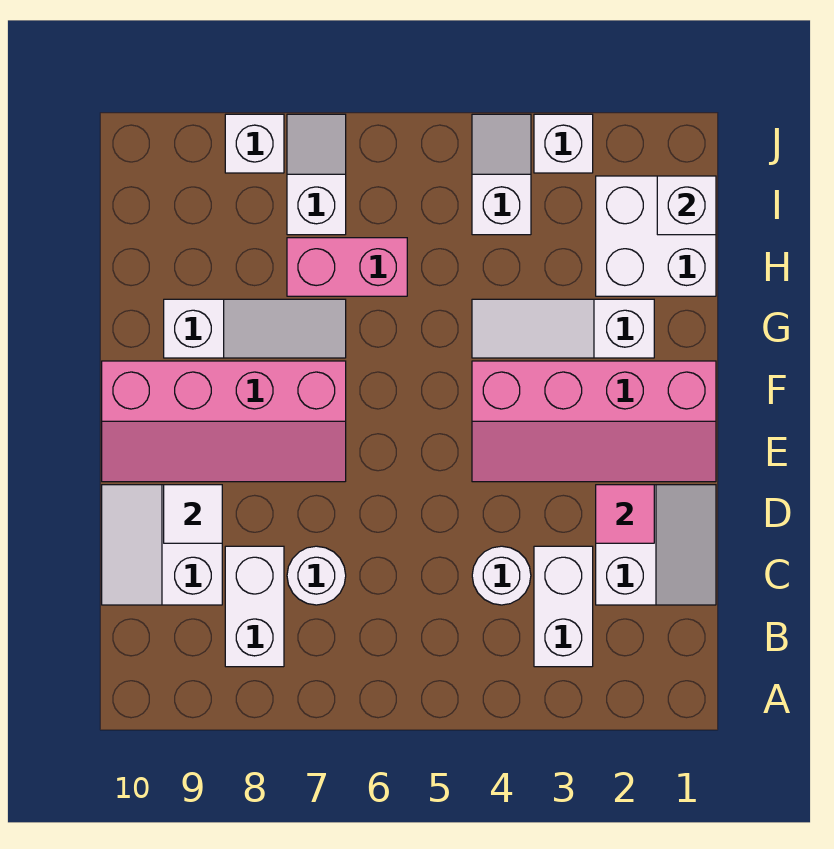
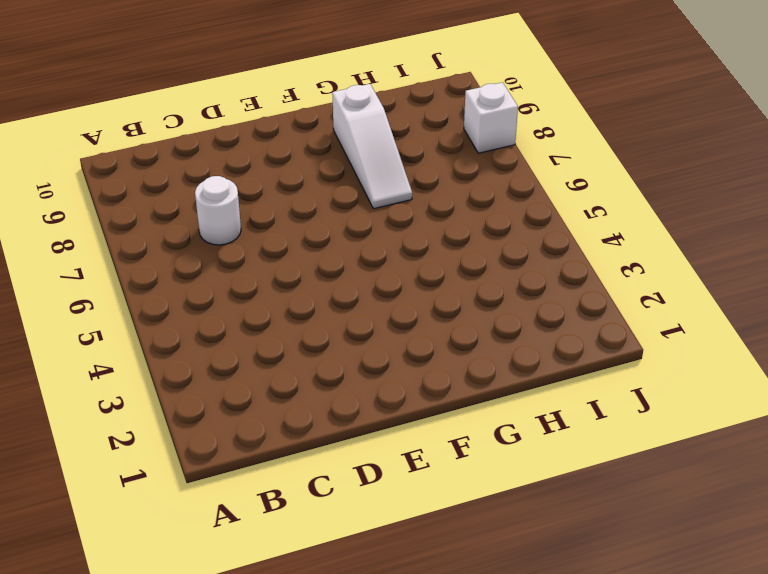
none -> white 1x2 brick [534,546,593,667]
none -> white 1x2 brick [225,546,284,667]
none -> white 2x2 slope [596,485,716,605]

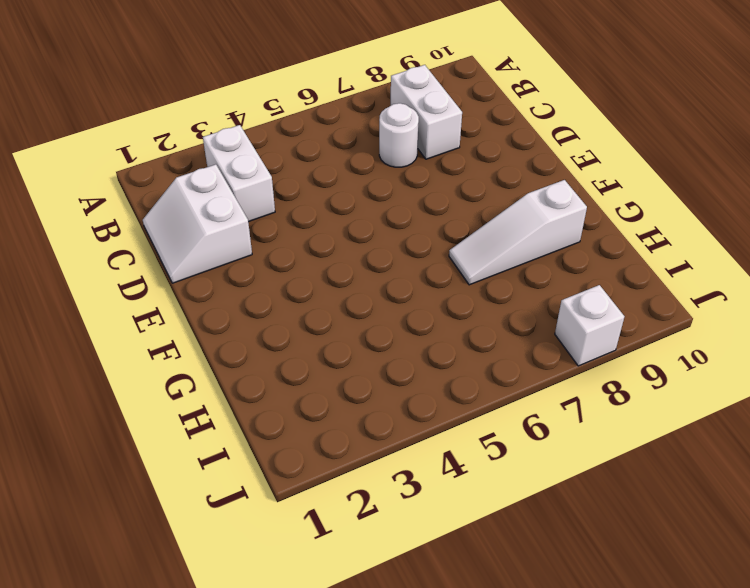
none -> white 1x1 round brick [472,546,531,605]
none -> white 2x2 slope [102,485,222,605]
none -> pink 2x4 slope [472,361,716,482]

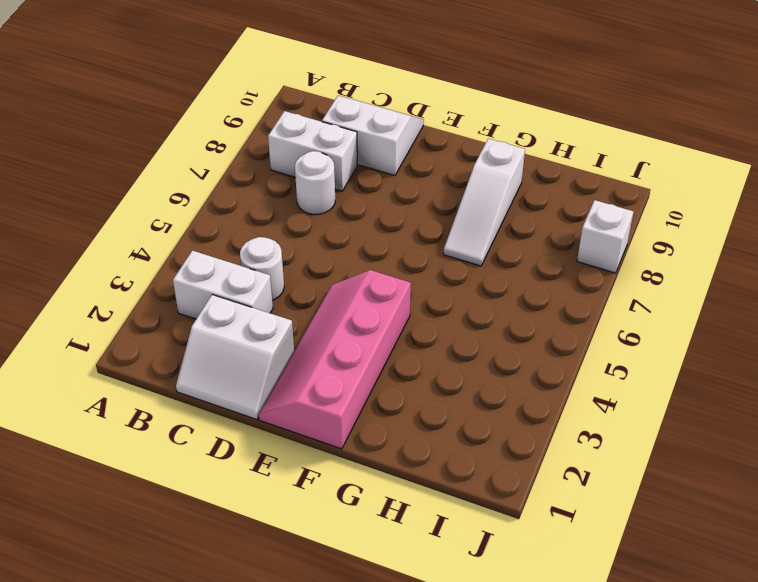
none -> pink 2x4 slope [102,361,346,482]
none -> white 1x3 slope [472,299,654,358]
none -> white 2x2 brick [596,176,716,296]

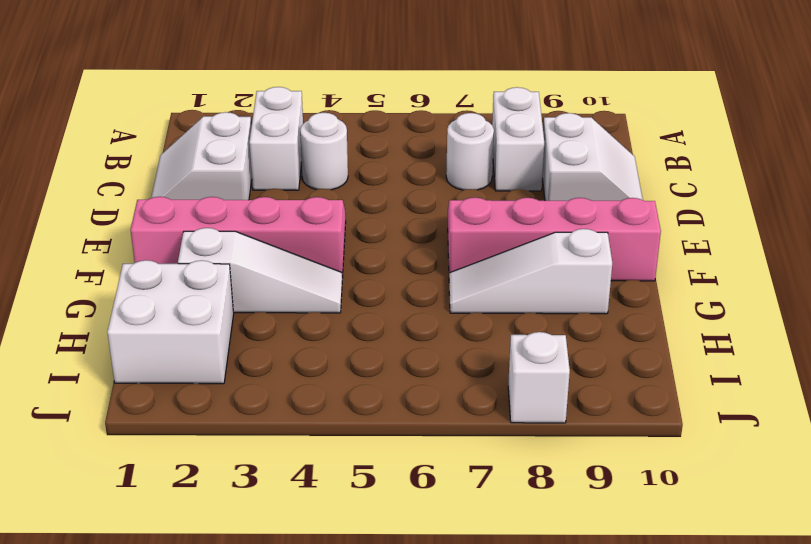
none -> pink 1x2 brick [287,238,407,296]
none -> white 1x2 slope [472,114,531,235]
none -> white 1x2 slope [287,114,346,235]

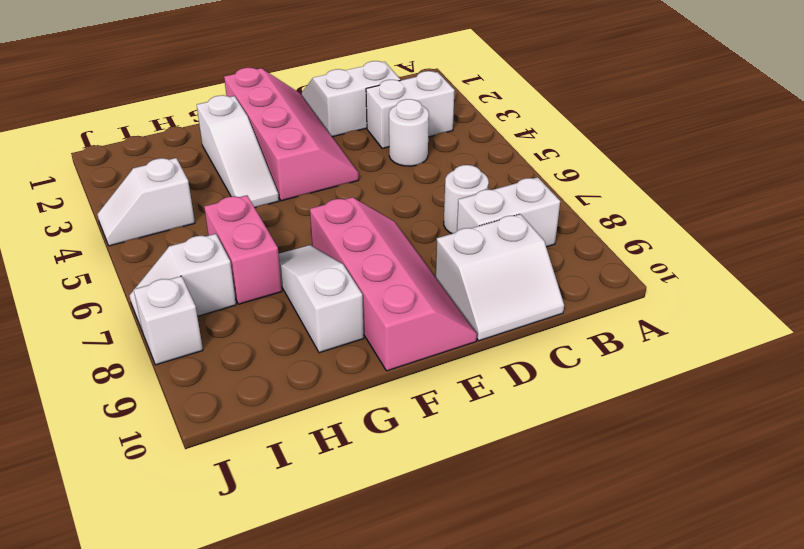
none -> white 2x2 brick [596,176,716,296]
none -> white 1x1 brick [534,114,593,173]
none -> pink 1x1 tile [596,485,654,543]

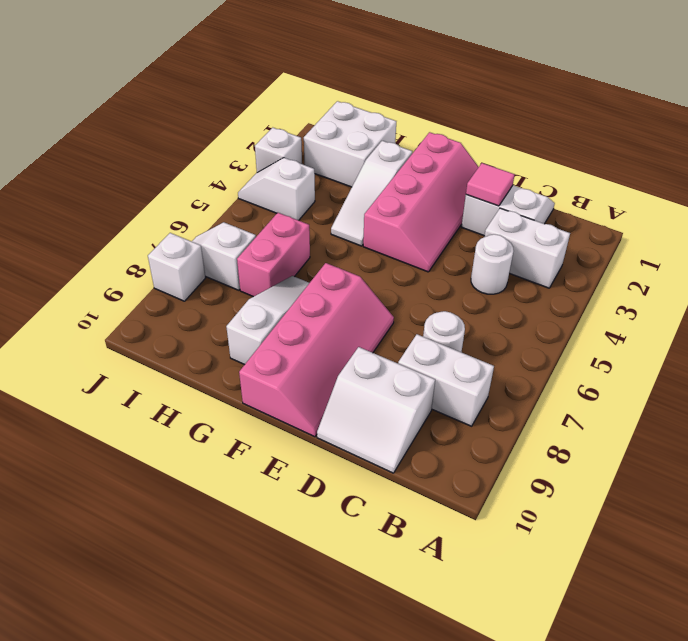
none -> white 1x1 tile [164,485,222,543]
none -> white 1x1 brick [657,176,716,235]

